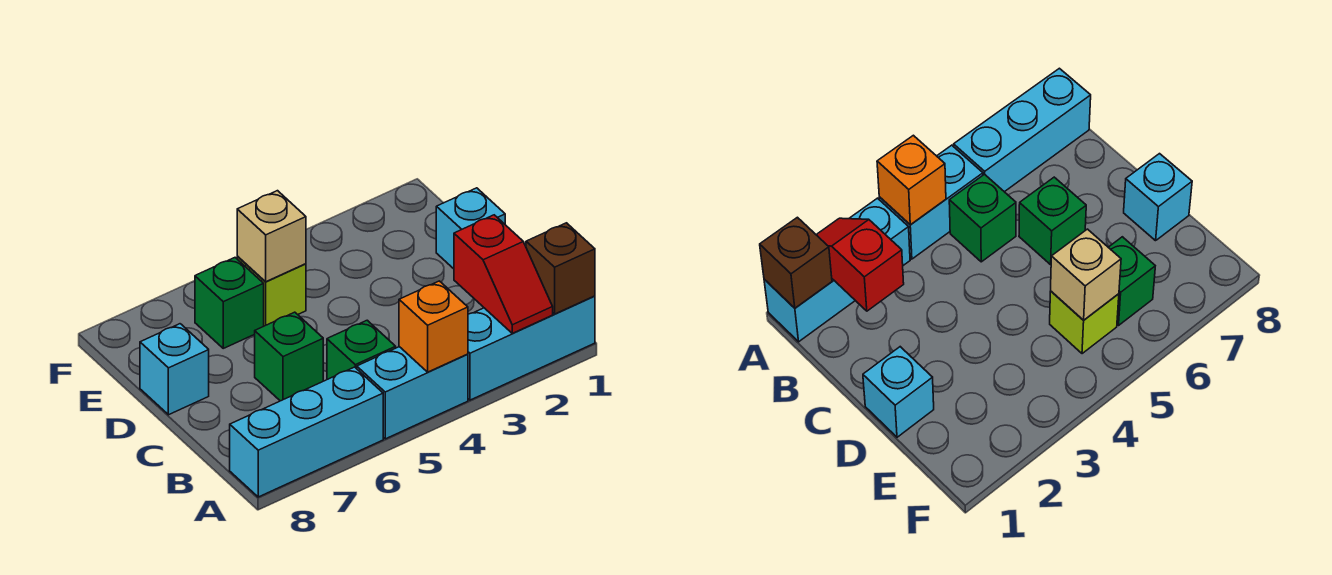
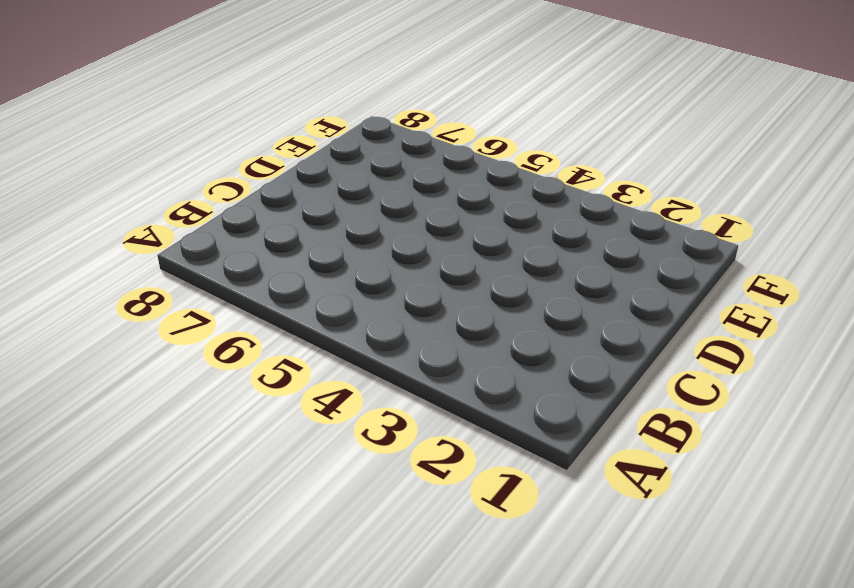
none -> cyan 1x3 brick [468,296,595,400]
none -> cyan 1x2 brick [357,347,468,439]
none -> cyan 1x3 brick [230,367,383,497]

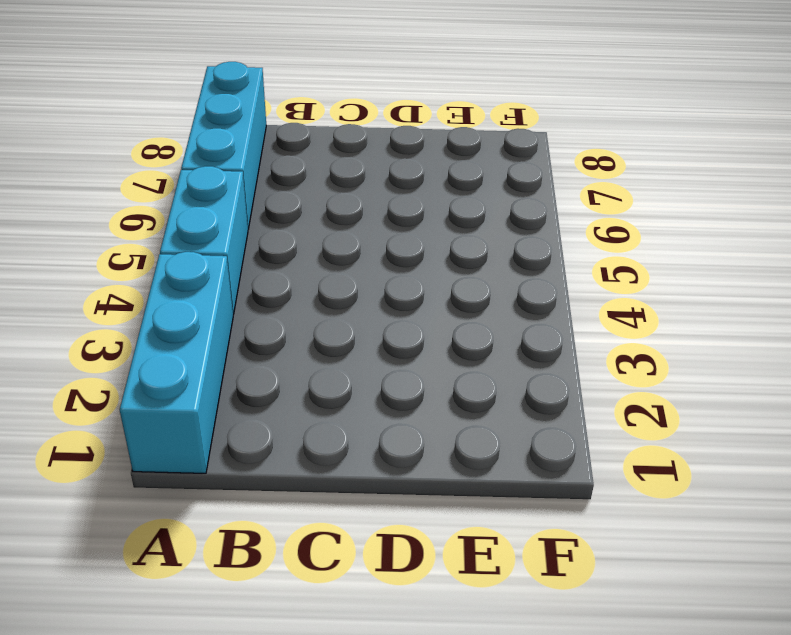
none -> green 1x1 brick [327,320,396,379]
none -> green 1x1 brick [255,312,323,401]
none -> cyan 1x1 brick [436,188,505,269]

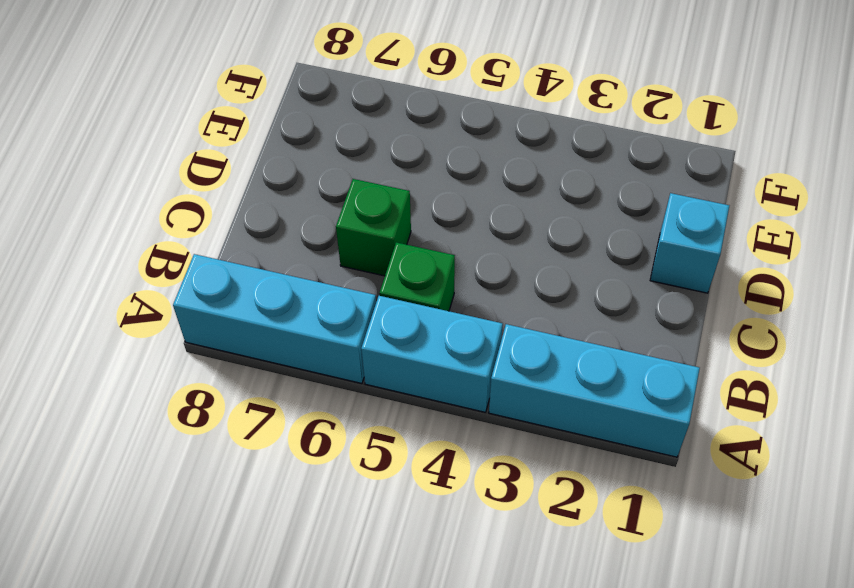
none -> cyan 1x1 brick [140,324,209,415]
none -> lime 1x1 brick [237,256,306,326]
none -> green 1x1 brick [195,258,264,348]

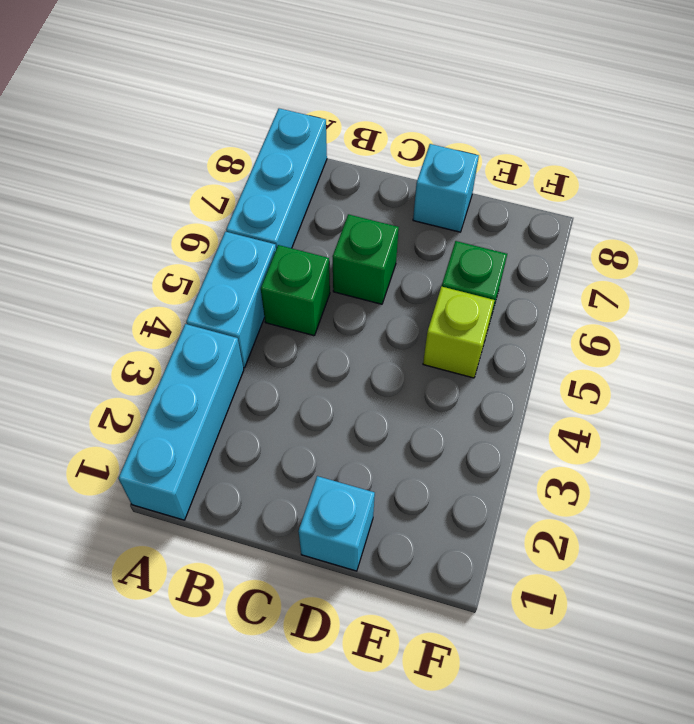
none -> brown 1x1 brick [526,223,595,314]
none -> red 1x2 slope [454,215,553,333]
none -> orange 1x1 brick [399,281,468,372]

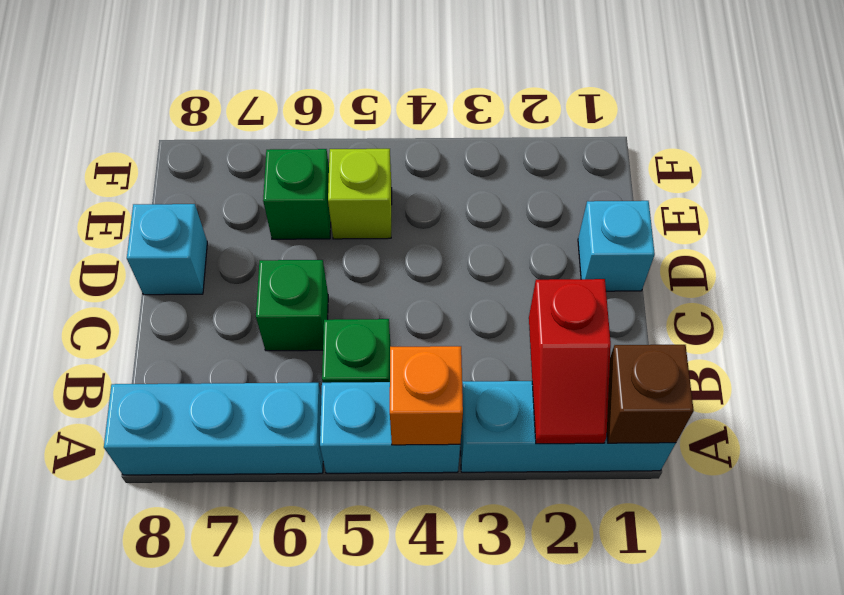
none -> tan 1x1 brick [237,191,306,282]

